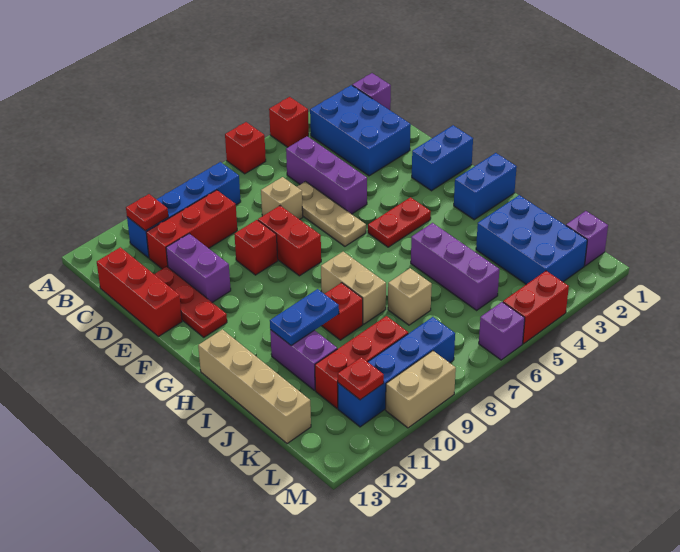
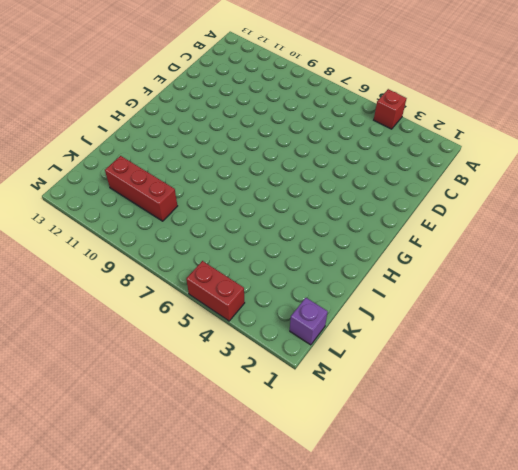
none -> red 1x1 brick [225,122,266,174]
none -> purple 1x1 brick [352,73,391,110]
none -> blue 2x3 brick [310,85,411,176]
none -> blue 1x4 brick [127,162,241,258]

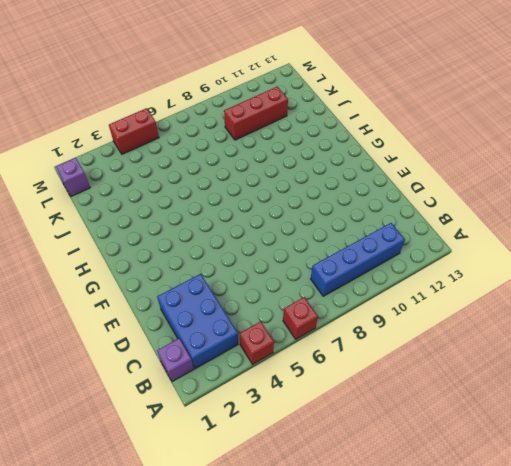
none -> purple 1x3 brick [286,136,367,214]
none -> red 1x3 brick [146,190,237,269]
none -> red 1x3 brick [97,247,182,337]
none -> tan 1x3 plate [297,182,366,246]

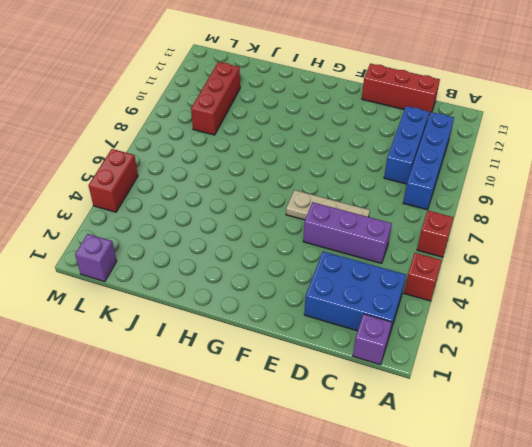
blue 1x3 brick [384,106,429,184] -> red 1x3 brick [146,190,237,269]
none -> tan 1x1 brick [261,177,303,220]
none -> purple 1x2 brick [166,234,231,303]
none -> red 1x3 plate [154,266,227,337]
none -> red 1x2 brick [258,206,321,276]

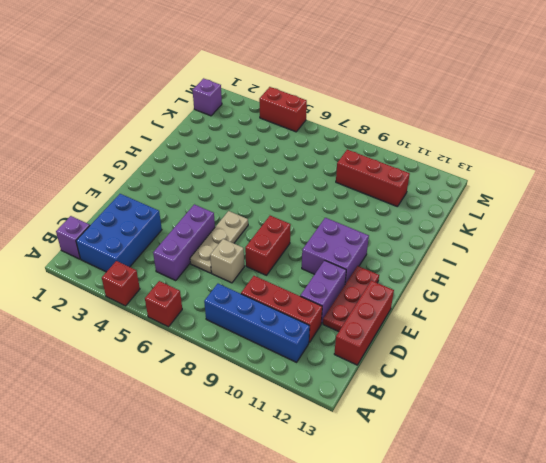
purple 2x2 brick [302,218,369,284] -> none
none -> red 1x1 brick [234,220,278,275]
none -> blue 1x2 brick [412,125,473,191]
none -> red 1x2 plate [368,197,431,247]
none -> blue 1x2 brick [454,153,517,220]

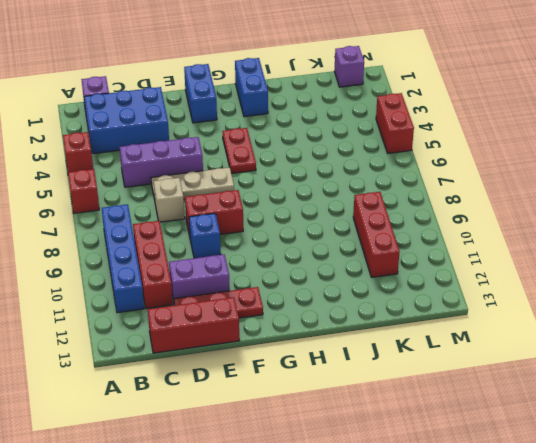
blue 1x1 brick [189,213,221,258] -> red 1x1 brick [234,220,278,275]
none -> tan 1x2 brick [321,252,386,324]
none -> tan 1x4 brick [198,329,311,444]
none -> purple 1x3 brick [411,223,500,310]
none -> red 1x1 brick [322,283,363,340]

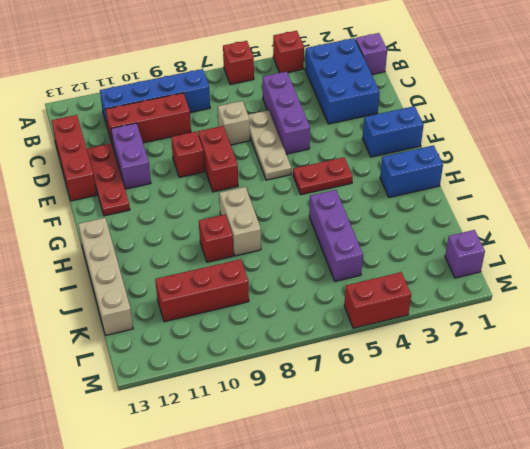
none -> purple 1x2 brick [270,330,337,390]
none -> blue 2x3 brick [476,195,587,284]
none -> tan 1x1 brick [388,268,432,325]
none -> blue 1x4 brick [338,317,455,427]

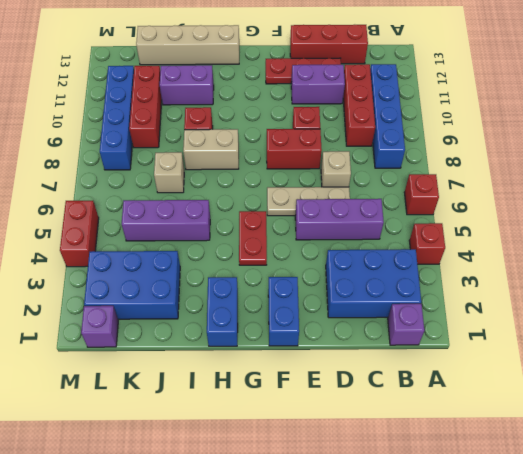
none -> purple 1x1 brick [479,302,525,360]
none -> tan 1x2 brick [386,351,456,428]
none -> red 1x1 plate [126,194,168,231]
none -> blue 1x2 plate [270,289,339,345]

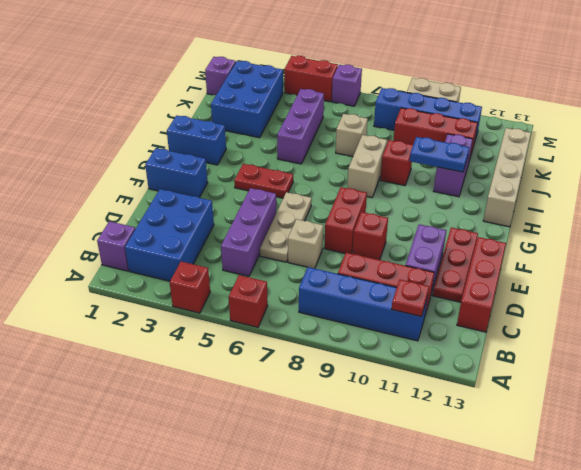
none -> red 1x1 plate [338,357,384,400]

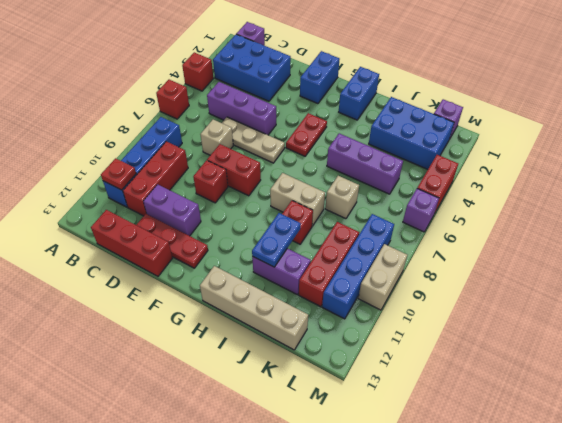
none -> red 1x1 plate [338,357,384,400]

